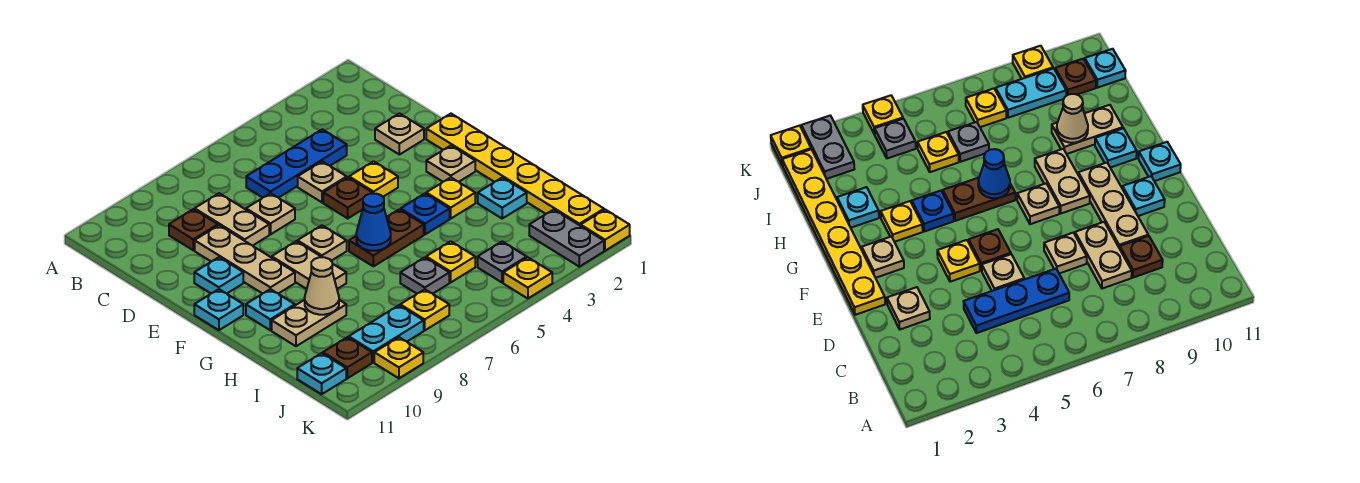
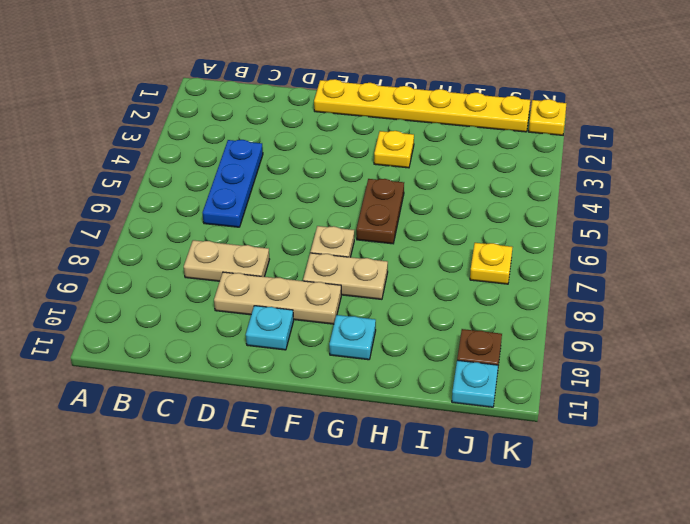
none -> brown 1x1 plate [169,209,218,250]
none -> tan 1x1 plate [375,114,424,155]
none -> tan 1x1 plate [298,161,347,202]
none -> tan 1x1 plate [246,193,295,234]

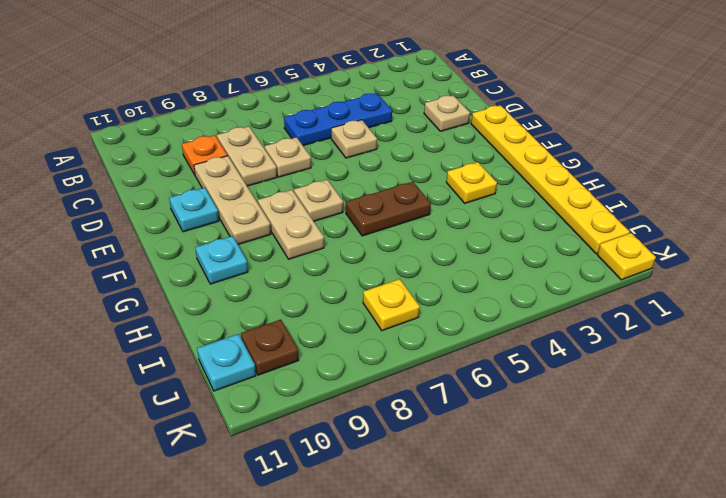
orange 1x1 plate [182,135,227,175] -> brown 1x1 plate [169,209,218,250]
none -> yellow 1x1 plate [349,161,398,197]
none -> brown 1x1 plate [323,177,372,218]
none -> tan 1x1 plate [426,146,475,182]
none -> cyan 1x1 plate [194,289,243,330]

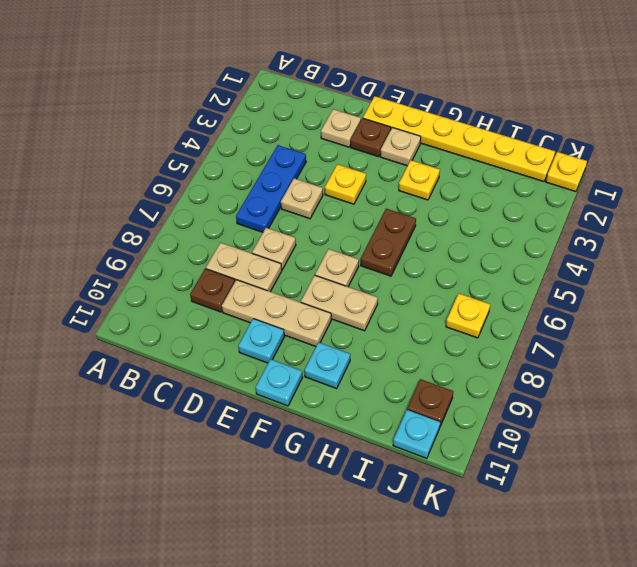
brown 1x1 plate [351,118,391,157] -> brown 1x1 plate moved to [323,177,372,218]
none -> blue 1x1 plate [401,194,450,234]
none -> cyan 1x1 plate [478,177,527,218]
none -> tan 1x2 plate [272,300,346,346]
none -> yellow 1x1 plate [426,241,475,282]

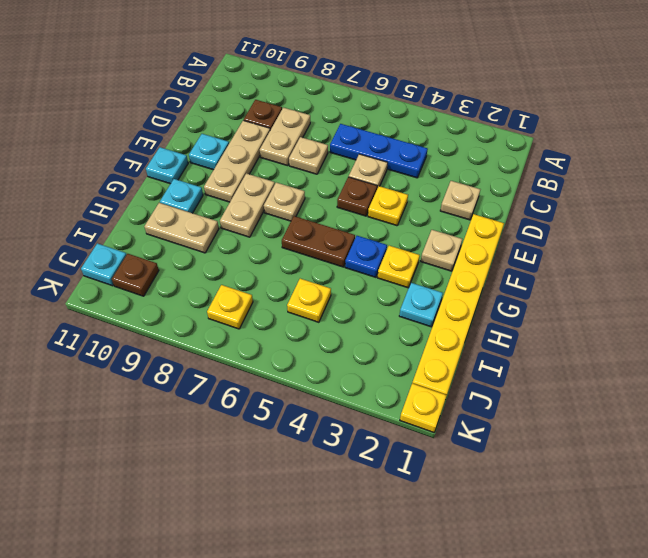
none -> grey 1x1 plate [400,257,449,294]
none -> grey 1x2 plate [529,210,604,267]
none -> grey 1x1 plate [478,241,527,283]
none -> cyan 1x2 plate [349,305,424,362]

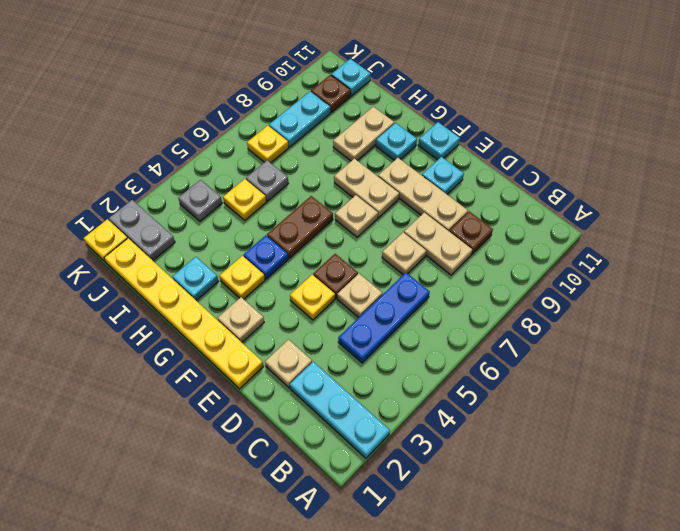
cyan 1x3 plate [290,362,390,458] -> none
none -> yellow 1x1 plate [503,258,552,299]
none -> yellow 1x1 plate [374,337,423,378]
none -> blue 1x1 cone [356,194,391,251]
none -> tan 1x1 cone [305,257,339,315]

